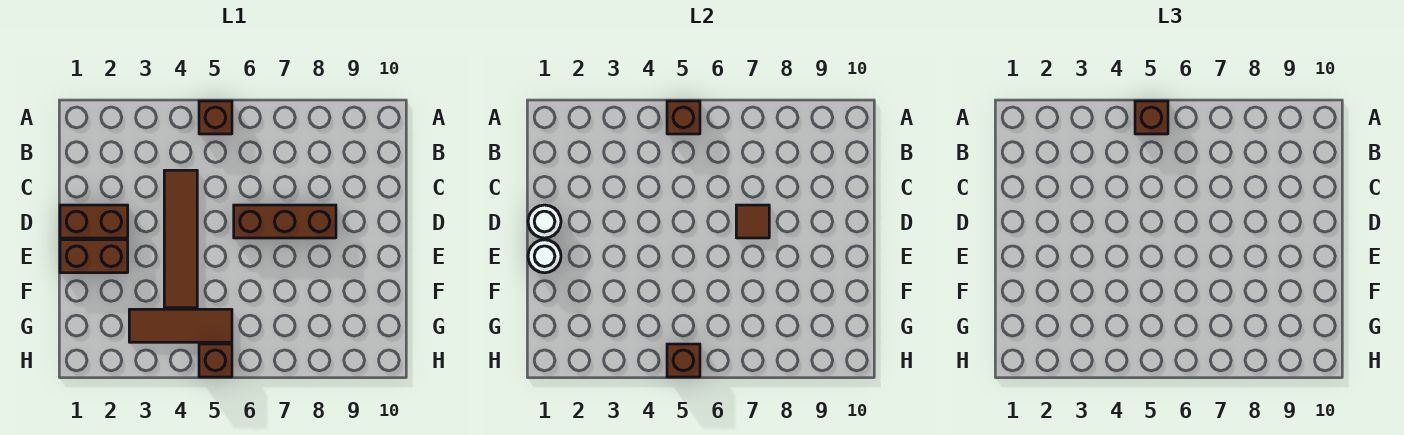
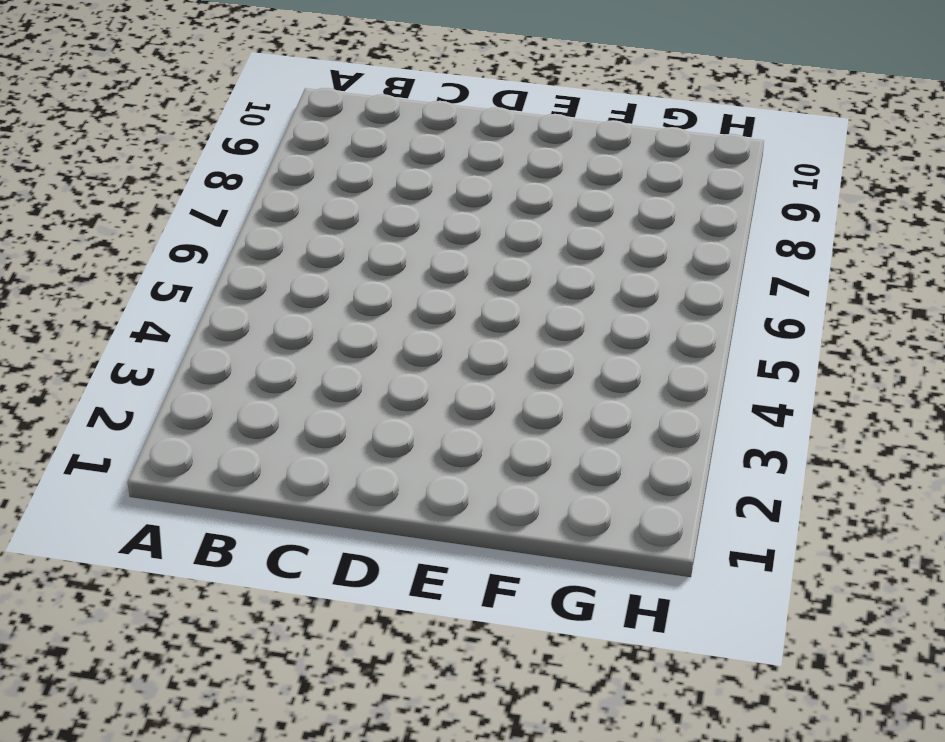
none -> brown 1x1 brick [199,101,232,134]
none -> brown 1x4 tile [164,170,197,308]
none -> brown 1x2 brick [60,205,128,238]

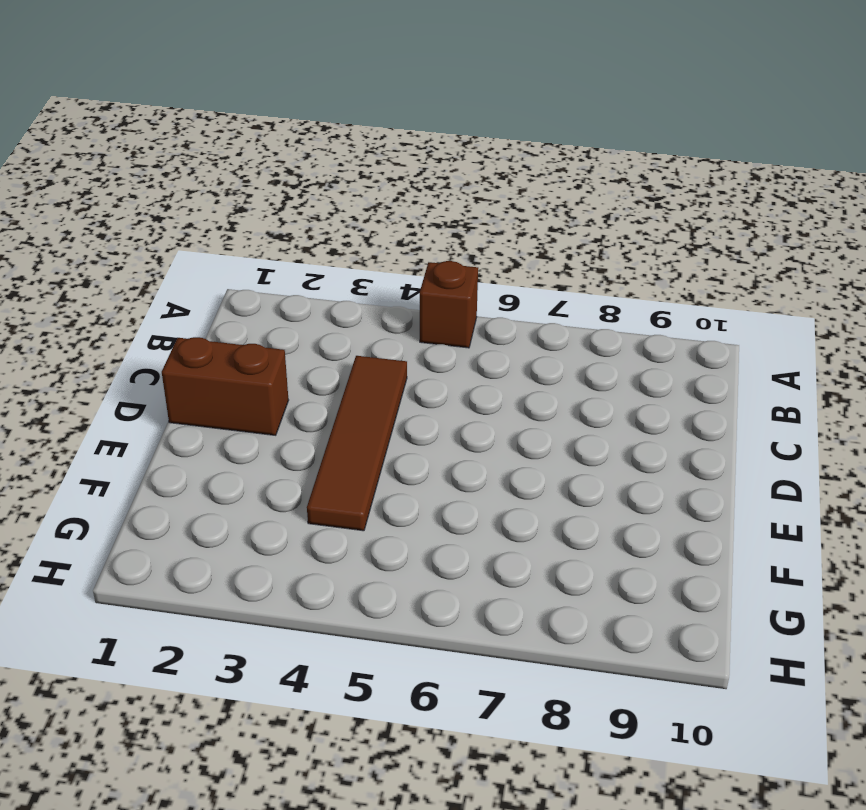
none -> brown 1x3 brick [234,205,336,238]
none -> brown 1x2 brick [60,240,128,273]
none -> brown 1x3 tile [129,309,232,342]

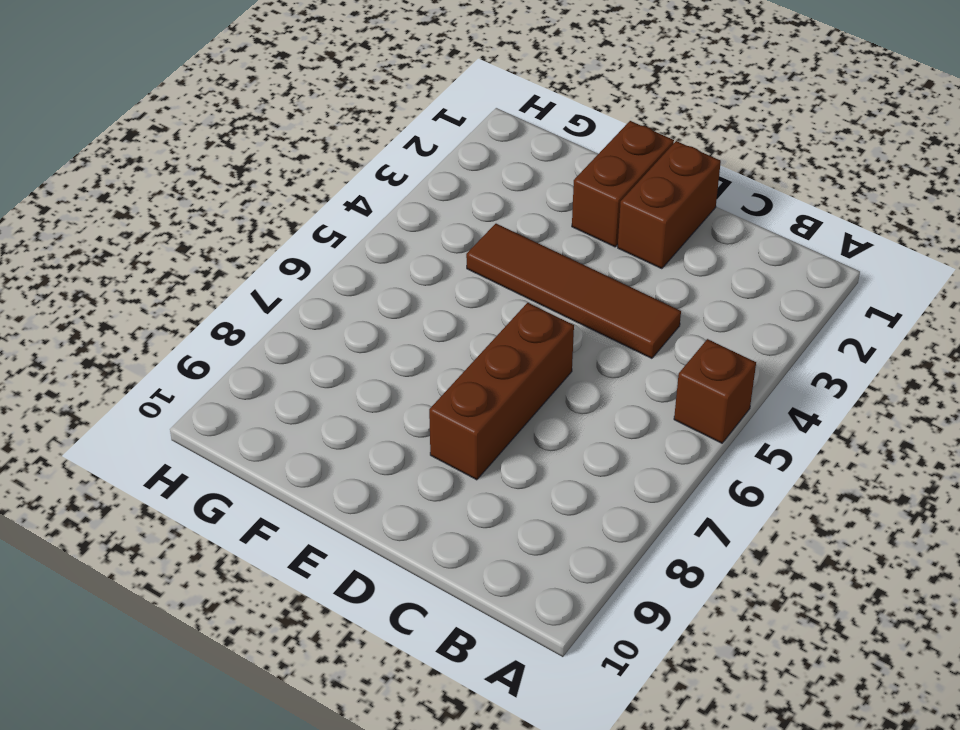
none -> brown 1x3 tile [129,309,232,342]
none -> brown 1x1 brick [199,344,232,377]
none -> brown 1x1 brick [667,101,700,134]

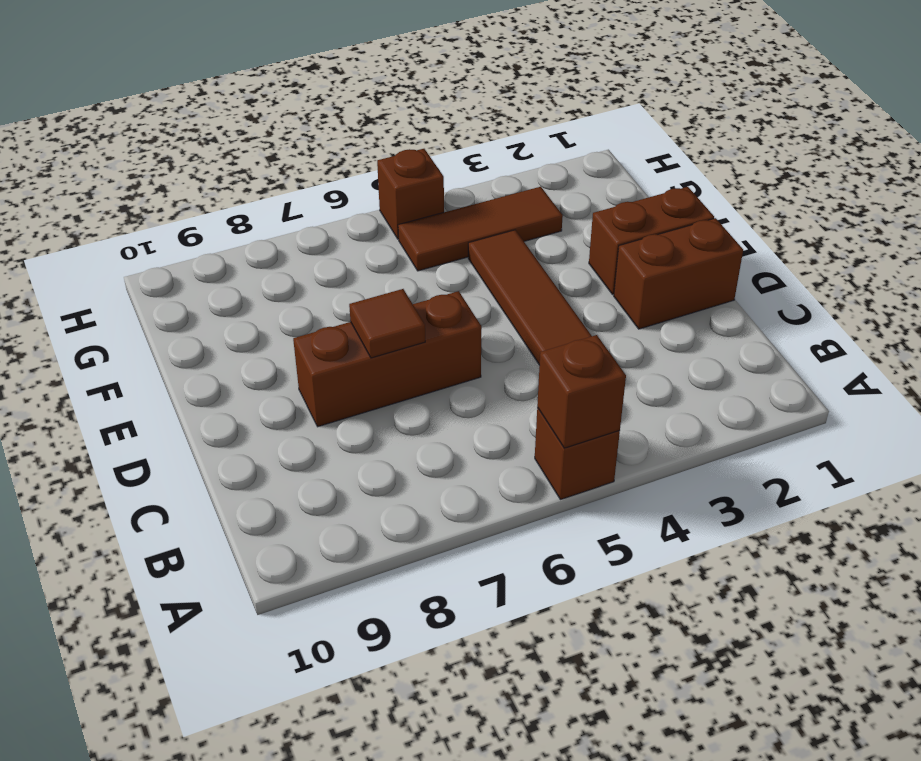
none -> white 1x1 round brick [528,205,561,238]
none -> white 1x1 round brick [528,240,561,273]
none -> brown 1x1 brick [667,344,700,377]

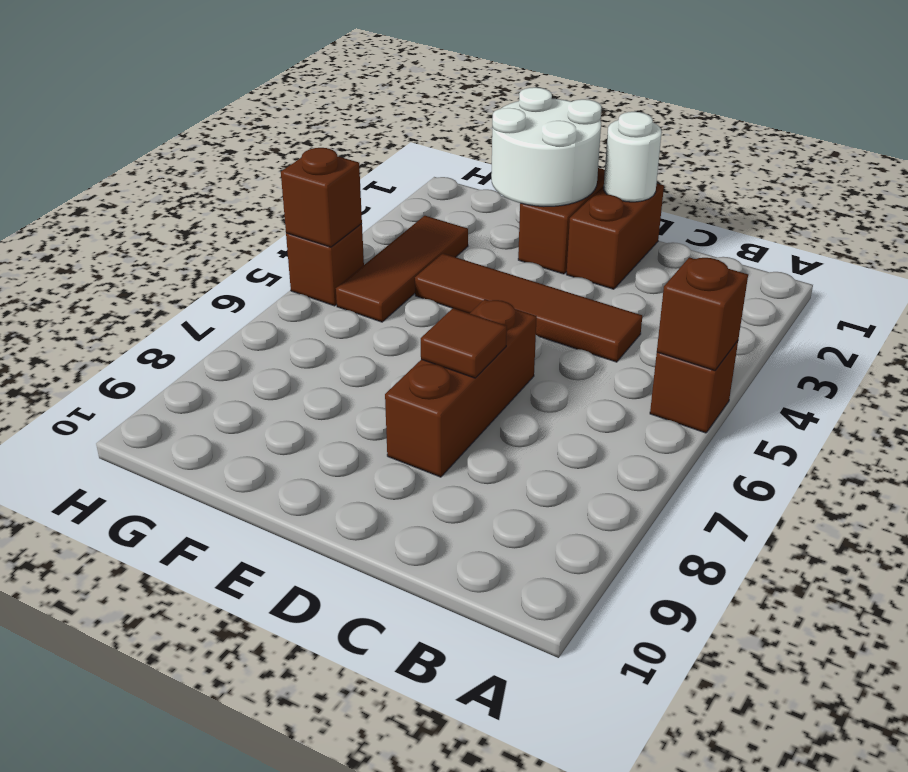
white 2x2 round brick [491,87,601,207] -> white 1x1 round brick [528,240,561,273]
none -> brown 1x1 brick [1135,101,1168,134]

